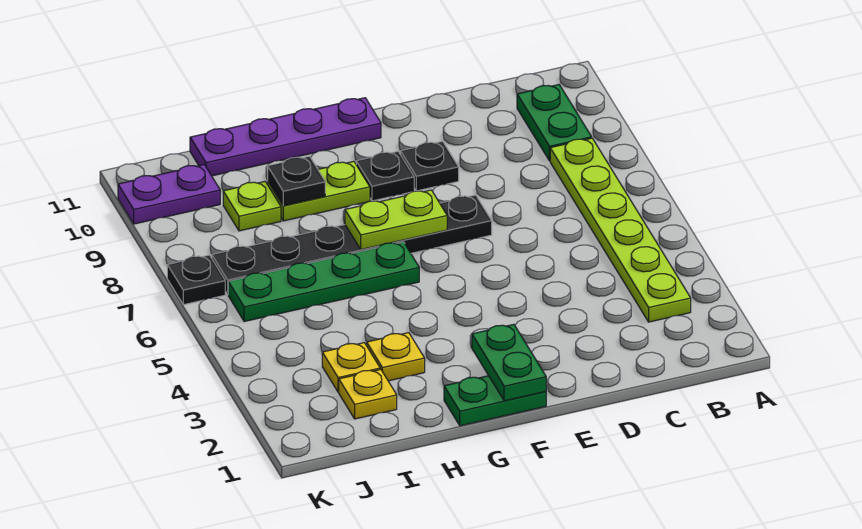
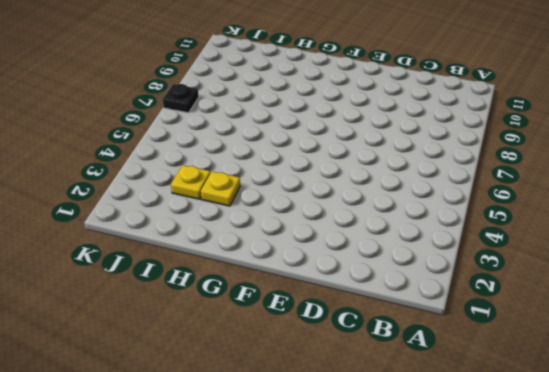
none -> lime 1x6 plate [550,138,691,322]
none -> green 1x2 plate [517,85,592,161]
none -> black 1x6 plate [212,195,492,294]

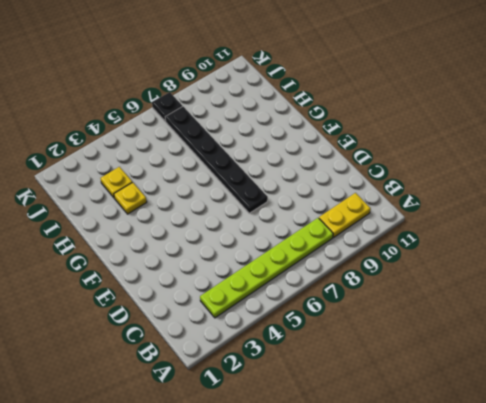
yellow 1x2 plate [319,193,371,237] -> green 1x2 plate [517,85,592,161]
none -> black 1x1 plate [401,141,459,191]
none -> green 1x2 plate [444,376,546,426]
none -> black 1x1 plate [356,152,414,201]

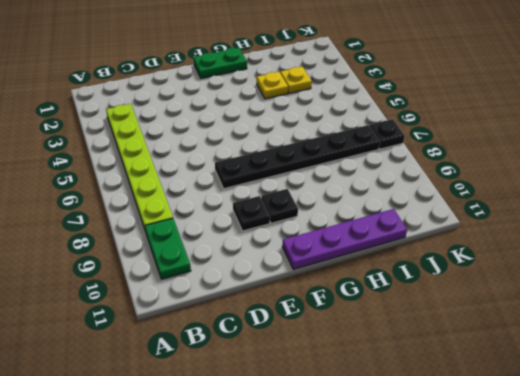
none -> green 1x4 plate [228,242,419,322]
none -> lime 1x2 plate [268,161,370,221]
none -> yellow 1x1 plate [339,369,397,419]

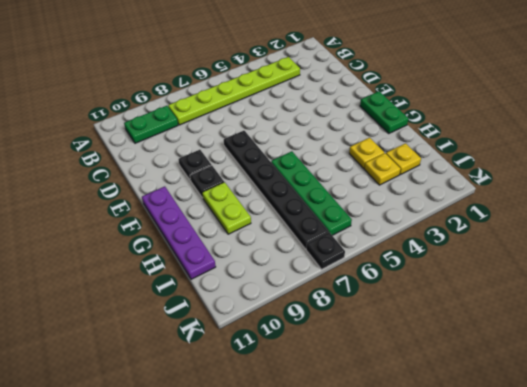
none -> lime 1x1 plate [223,182,281,231]
none -> purple 1x2 plate [118,165,220,224]
none -> green 1x2 plate [472,324,546,401]

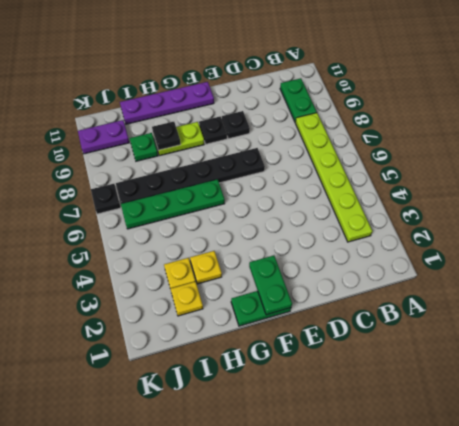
green 1x1 plate [130,133,158,161] -> lime 1x1 plate [223,182,281,231]
none -> lime 1x2 plate [345,190,447,249]

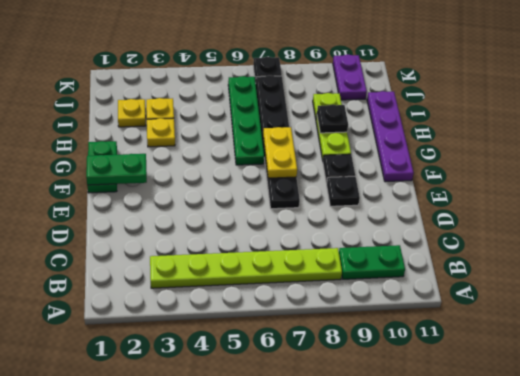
yellow 1x2 plate [263,127,297,178] -> lime 1x2 plate [345,190,447,249]

